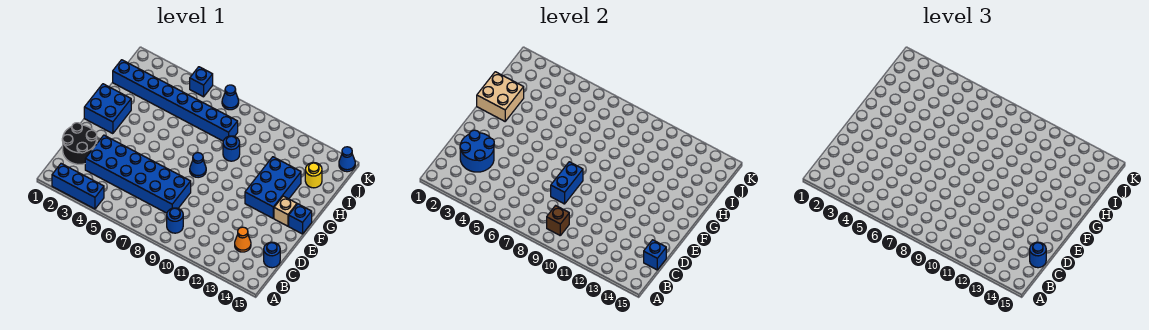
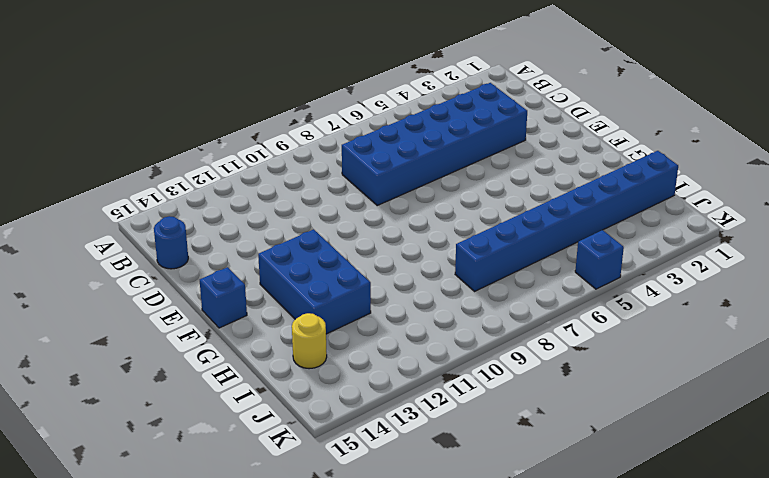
none -> blue 1x3 brick [52,164,104,209]
none -> blue 1x1 round brick [167,208,183,233]
none -> black 2x2 round brick [62,123,97,164]

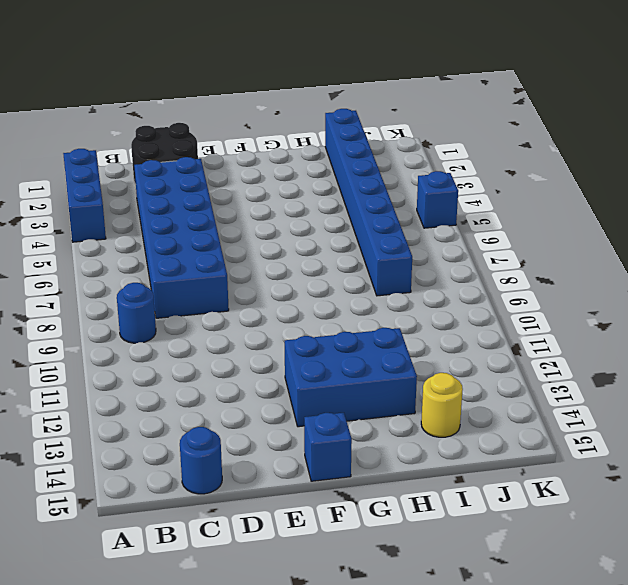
none -> orange 1x1 cone [235,227,251,252]
none -> blue 2x2 brick [84,84,131,134]
none -> blue 1x1 cone [190,153,206,178]

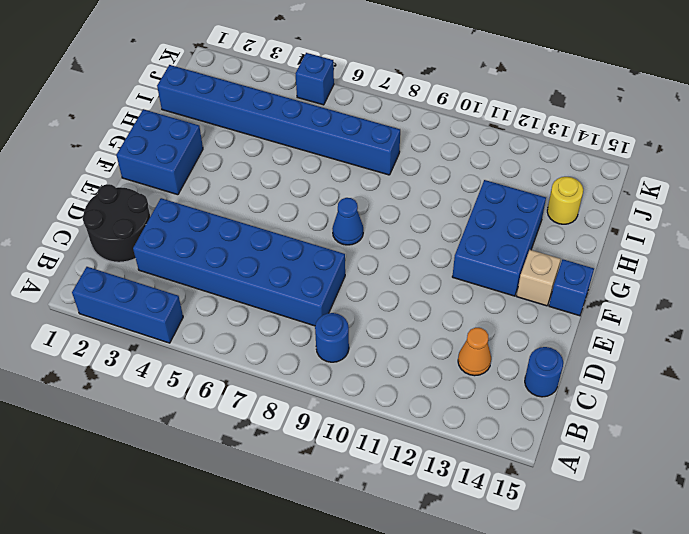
none -> blue 1x1 round brick [223,136,240,161]
none -> blue 1x1 cone [222,85,239,110]
none -> blue 1x1 cone [339,147,355,172]

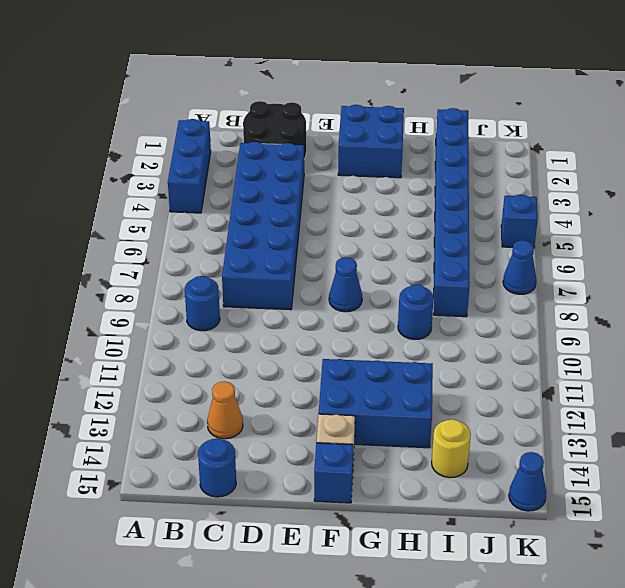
none -> brown 1x1 brick [547,206,569,235]
none -> blue 2x2 round brick [460,130,494,172]
none -> blue 1x1 brick [644,240,666,270]

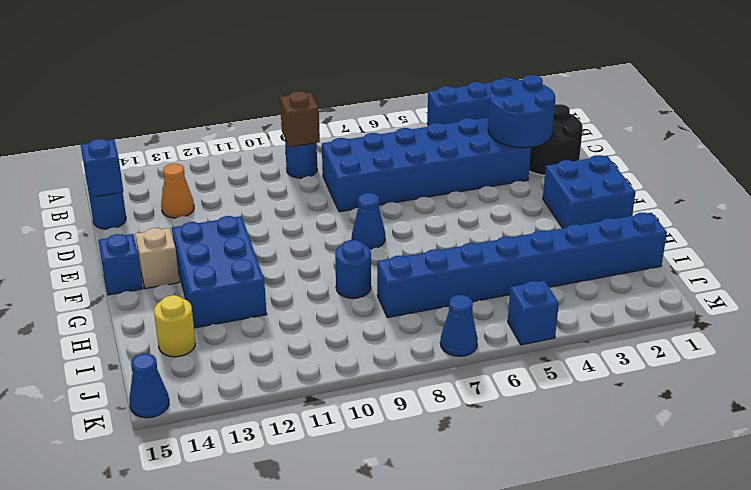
none -> blue 1x2 brick [551,162,583,204]
none -> tan 2x2 brick [477,72,524,121]
none -> blue 1x1 round brick [1030,242,1046,268]

